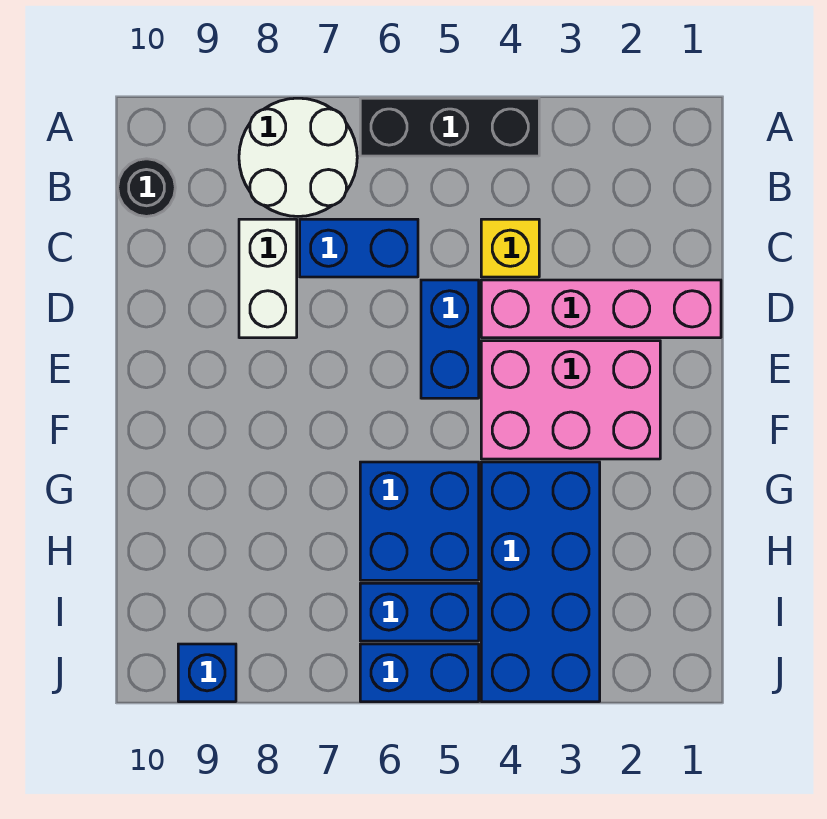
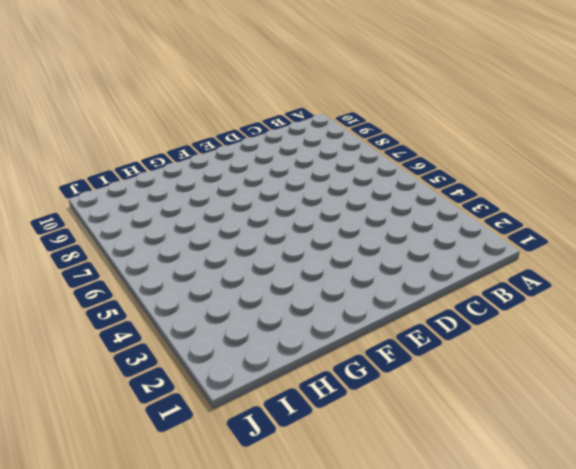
none -> black 1x3 brick [360,98,539,156]
none -> white 2x2 round brick [239,98,357,216]
none -> black 1x1 round brick [118,159,175,216]

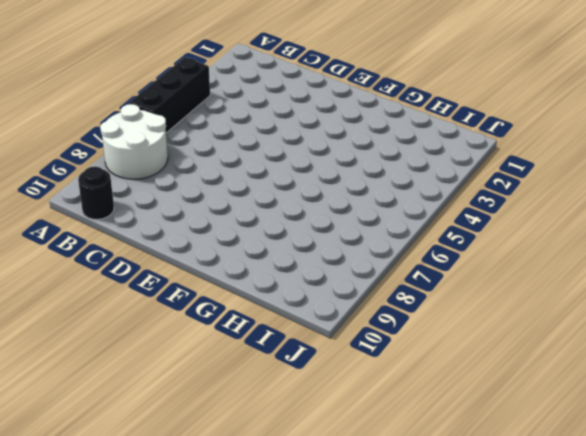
none -> yellow 1x1 brick [481,219,539,277]
none -> blue 1x2 brick [300,219,418,277]
none -> white 1x2 brick [239,219,297,338]

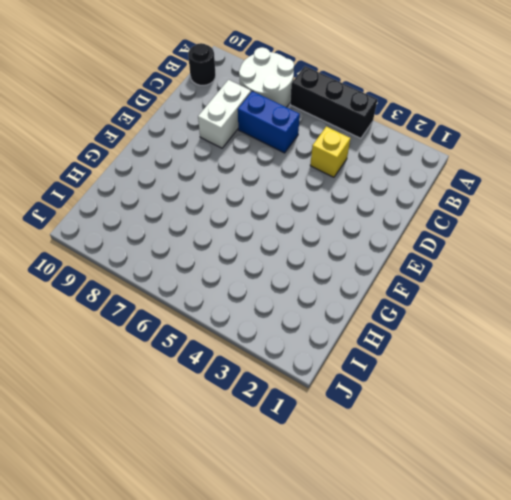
none -> pink 1x4 brick [481,280,721,338]
none -> blue 1x2 brick [421,280,479,398]
none -> pink 2x3 brick [481,341,660,459]

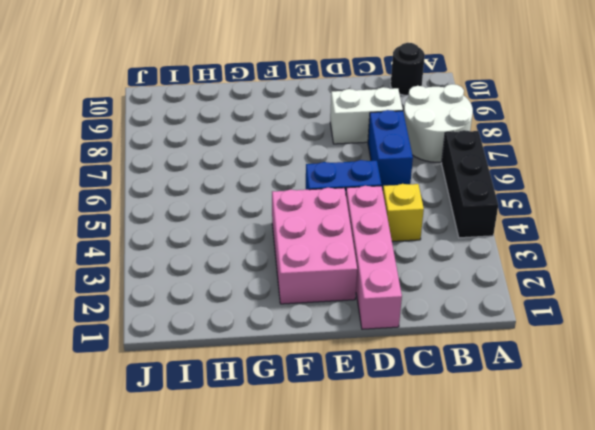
none -> blue 2x4 brick [481,462,600,702]
none -> blue 2x2 brick [360,462,479,580]
none -> blue 1x2 brick [360,583,479,641]

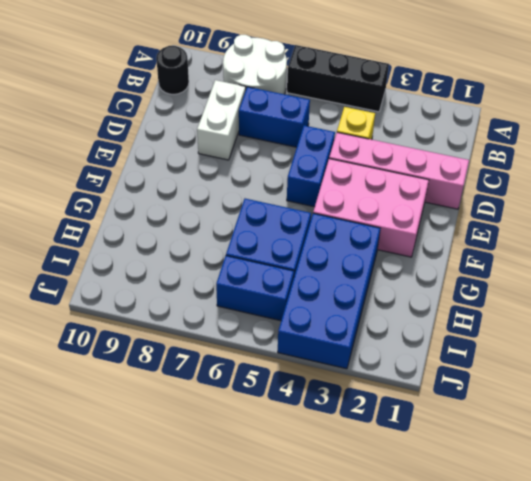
none -> blue 1x2 brick [360,644,479,702]
none -> blue 1x1 brick [178,644,236,702]

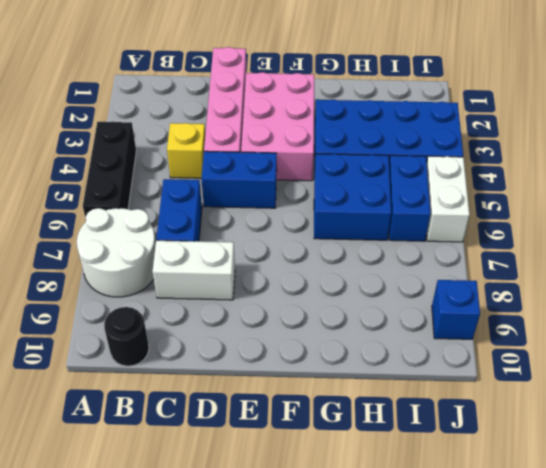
white 1x2 brick [426,156,470,242] -> blue 1x2 brick [360,644,479,702]

